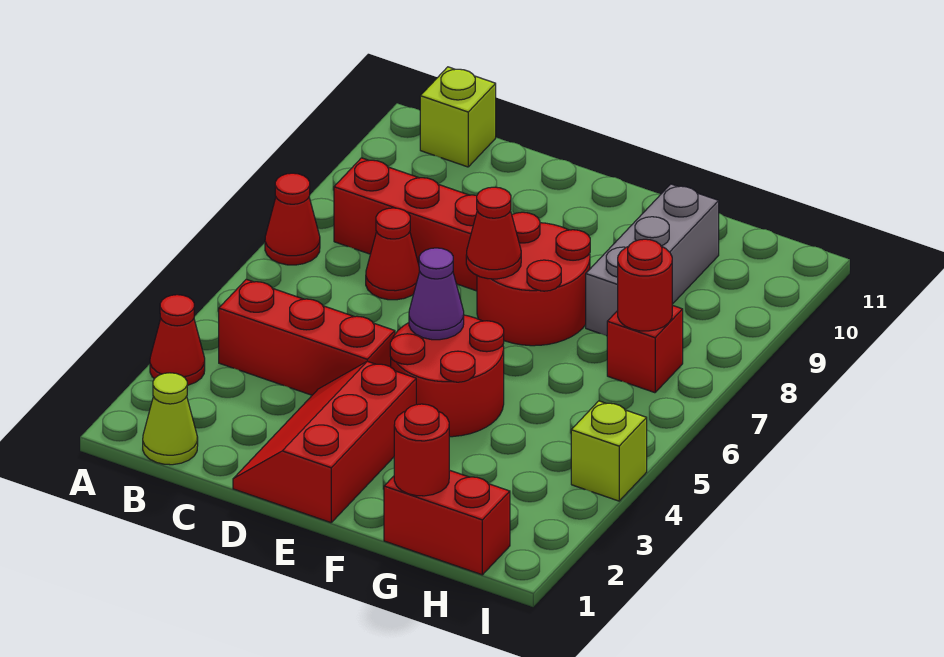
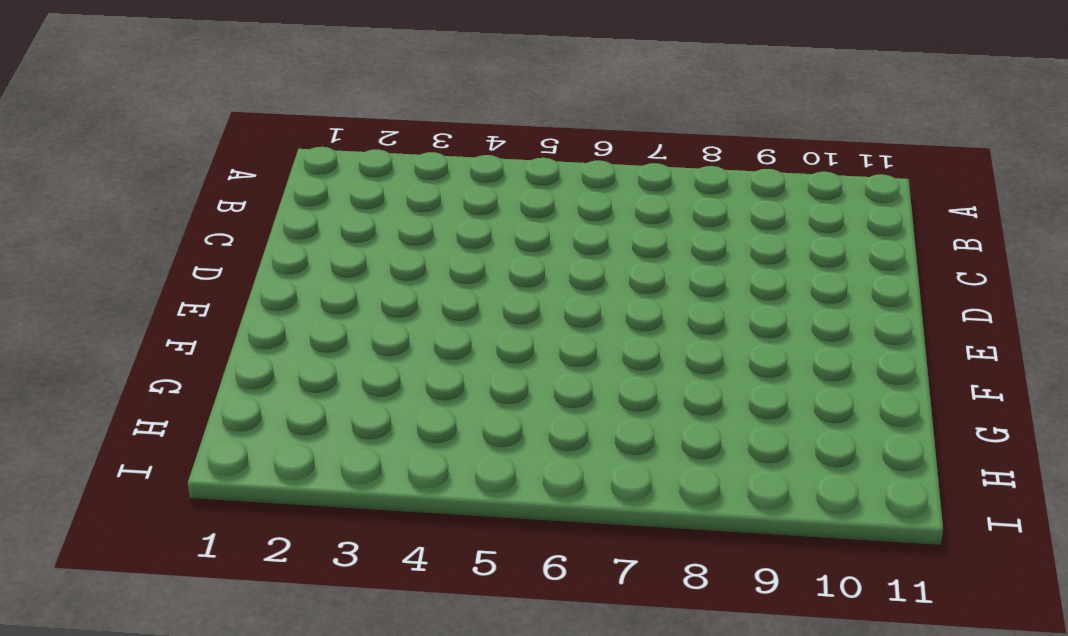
none -> red 1x1 cone [150,295,205,385]
none -> red 1x1 cone [265,173,320,265]
none -> lime 1x1 cone [143,373,198,465]

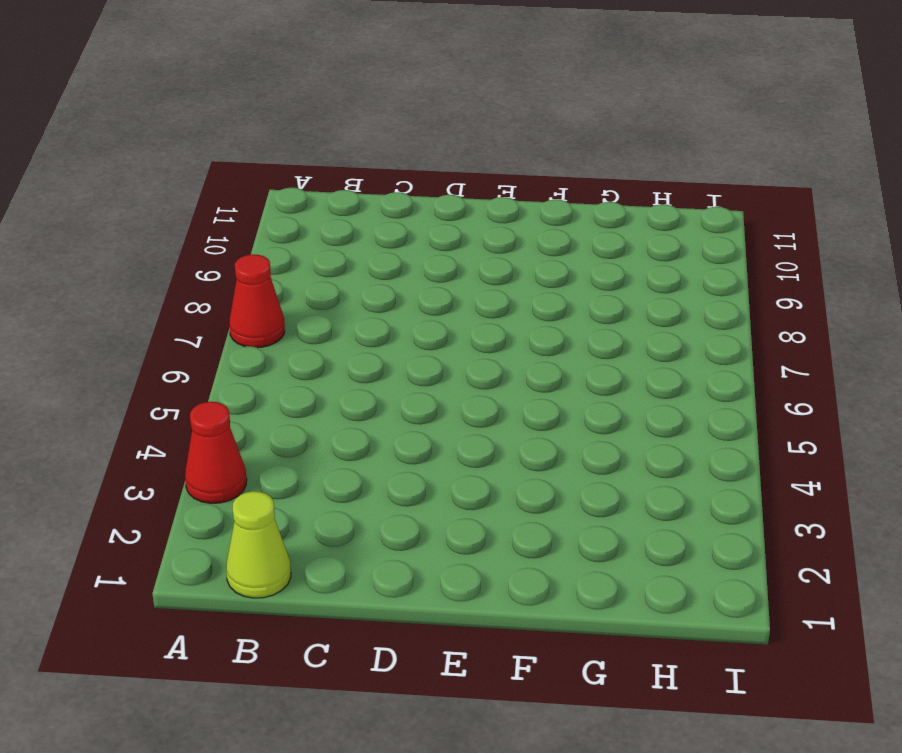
none -> red 1x3 brick [219,279,395,395]
none -> red 1x3 brick [334,158,477,291]
none -> lime 1x1 brick [420,67,496,167]

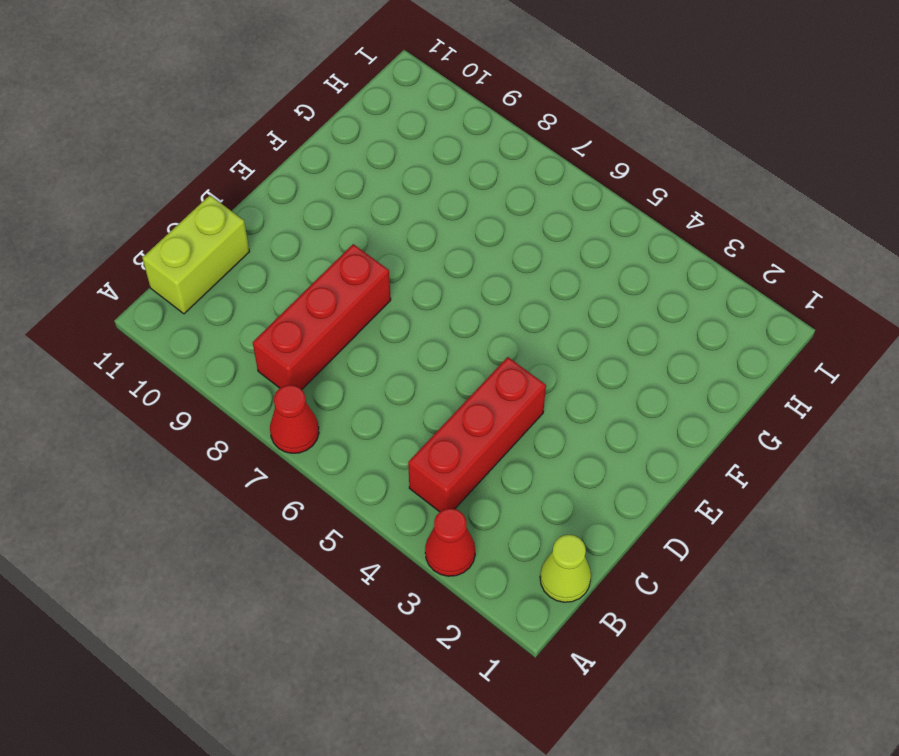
lime 1x2 brick [142,195,250,314] -> lime 1x1 brick [420,67,496,167]
none -> red 1x1 cone [366,208,420,300]
none -> red 2x3 slope [233,361,416,523]
none -> red 2x2 round brick [390,315,504,437]

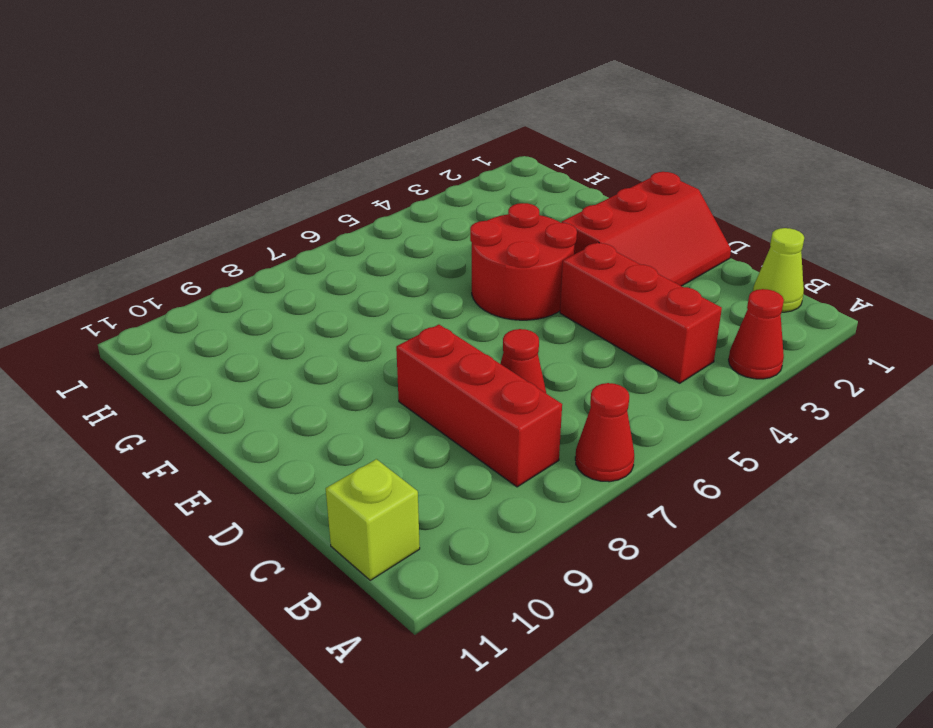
none -> red 2x2 round brick [477,212,590,346]
none -> red 1x2 brick [384,470,510,575]
none -> grey 1x3 brick [586,184,719,336]

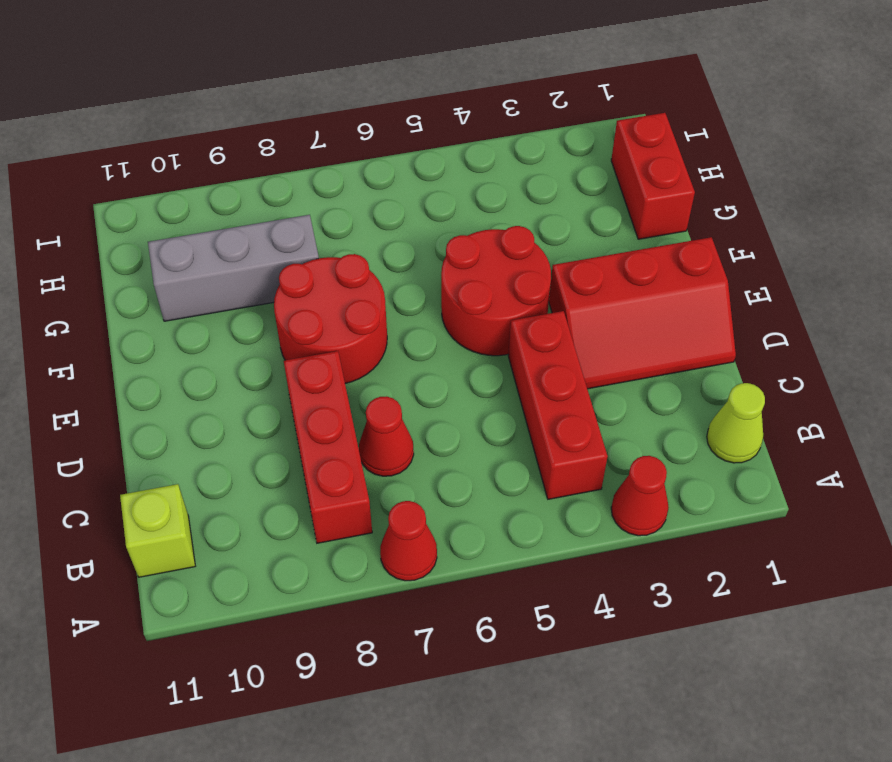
none -> red 1x1 brick [607,305,683,393]
none -> lime 1x1 brick [571,401,647,501]
none -> purple 1x1 cone [409,248,464,340]

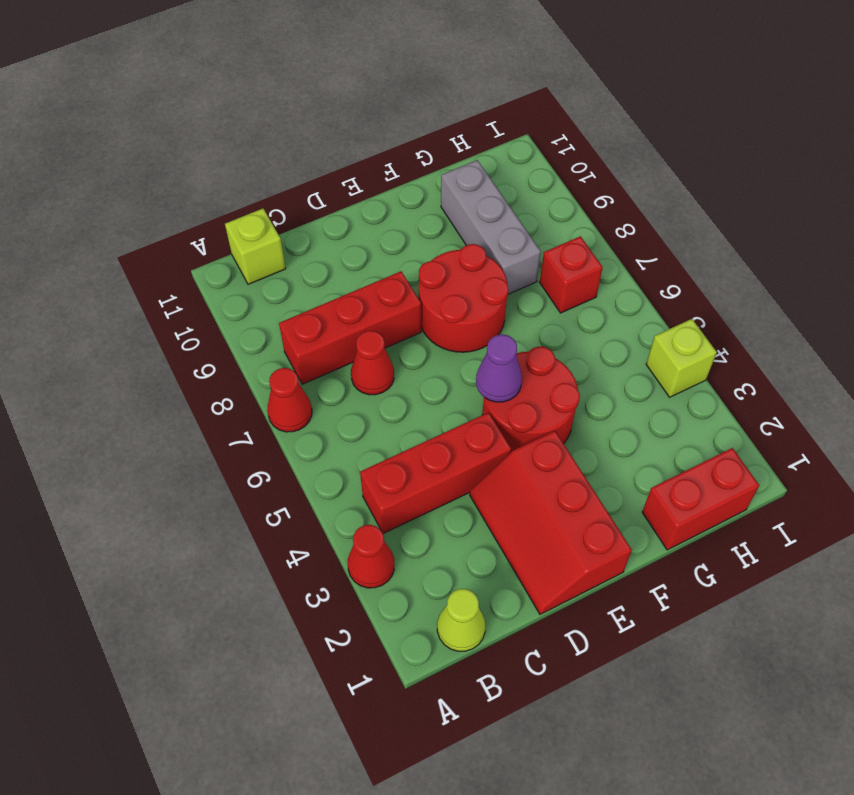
none -> red 1x1 cone [466,187,521,279]
none -> red 1x1 round brick [394,404,449,496]
none -> red 1x1 round brick [618,239,672,331]

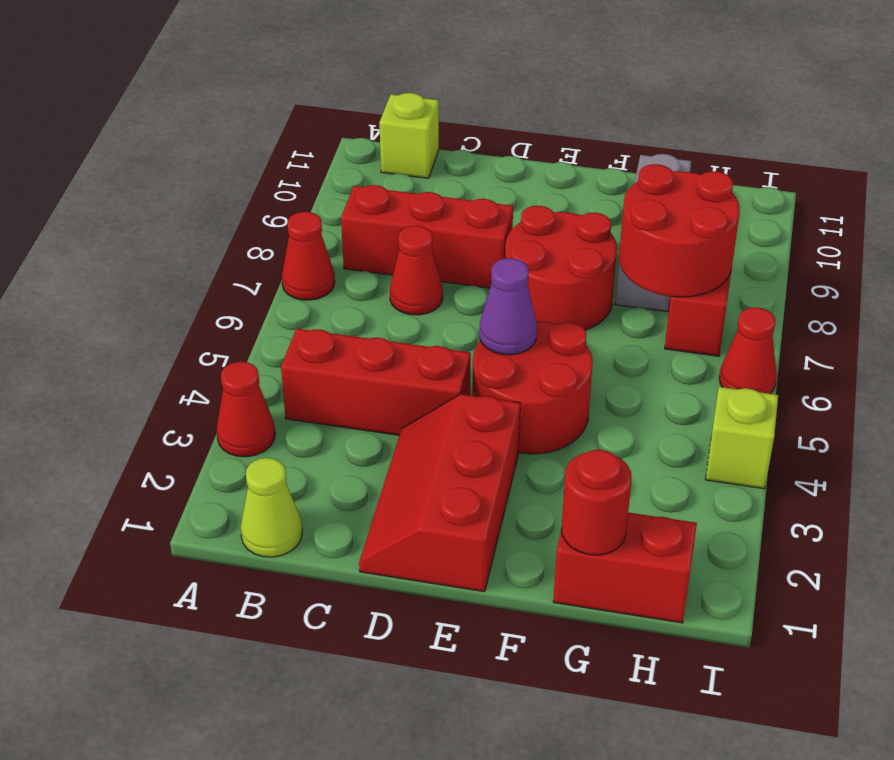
red 2x2 round brick [619,164,740,297] -> red 1x1 round brick [618,239,672,331]
red 1x1 cone [719,307,777,394] -> red 1x1 cone moved to [466,187,521,279]

